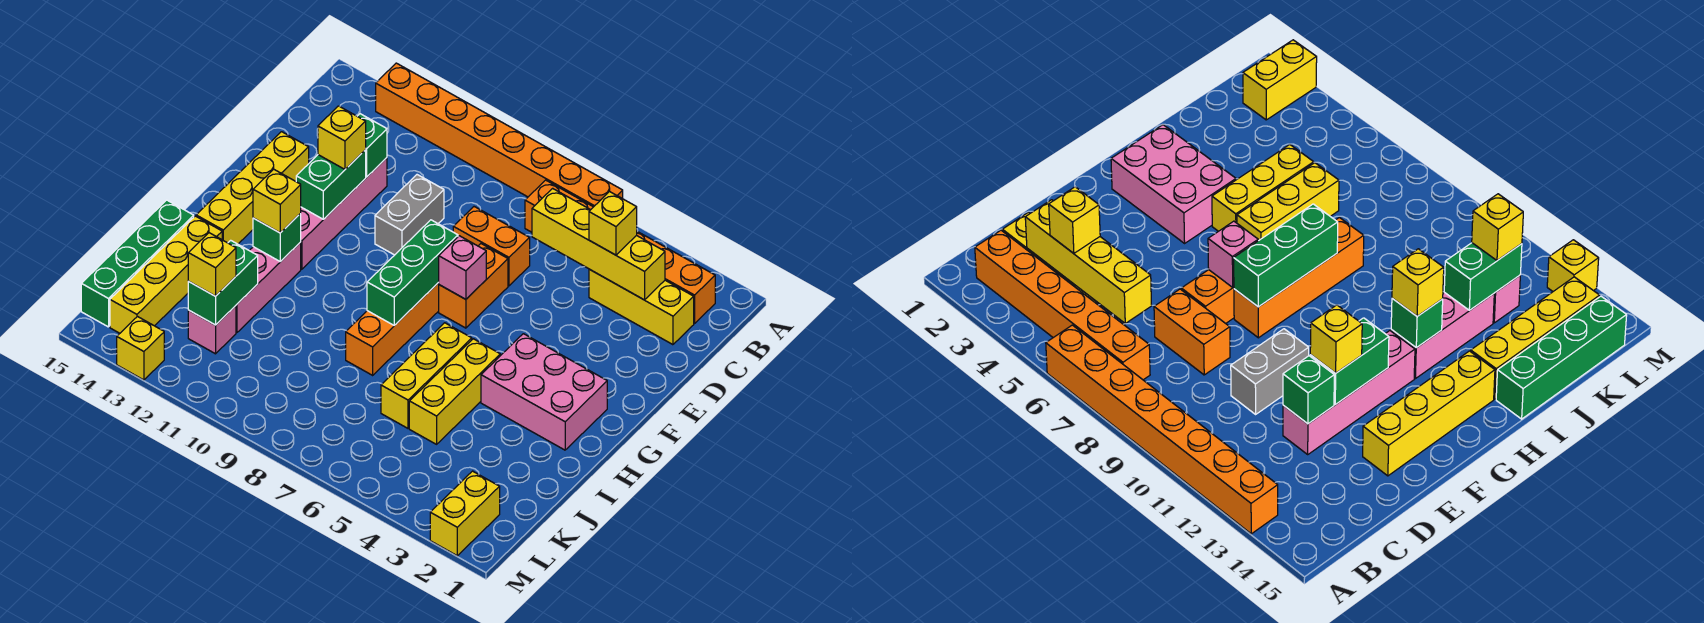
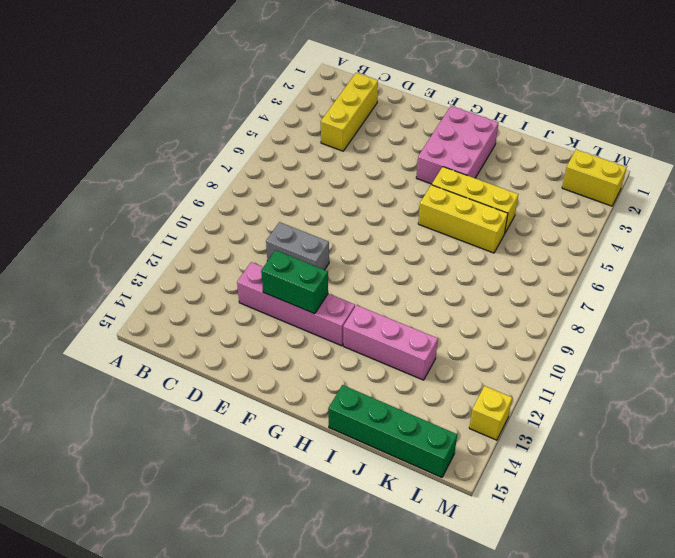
none -> orange 1x8 brick [376,63,623,207]
none -> orange 1x6 brick [525,180,715,323]
none -> orange 1x2 brick [453,207,530,286]

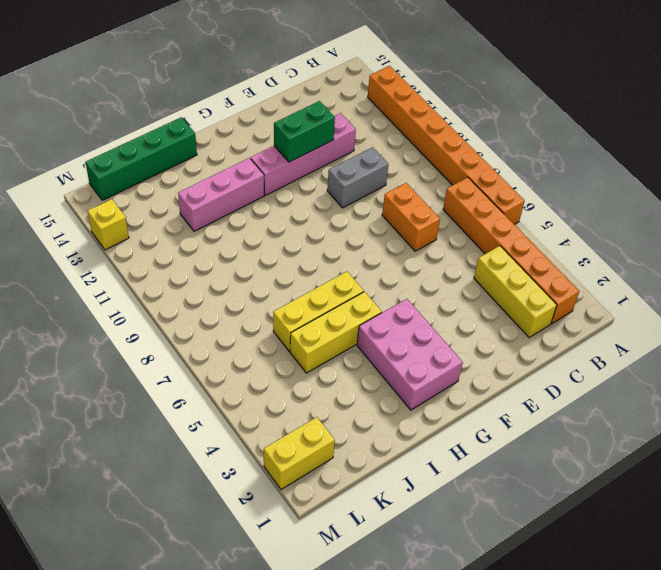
none -> orange 1x2 brick [439,244,508,328]
none -> yellow 1x4 brick [196,132,309,244]
none -> orange 1x4 brick [346,283,439,375]

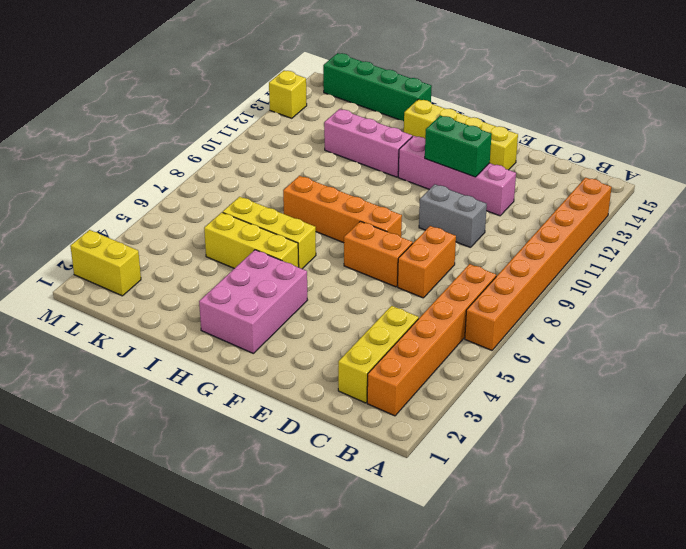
none -> yellow 1x4 brick [110,216,222,333]
none -> pink 1x1 brick [188,306,236,354]
none -> yellow 1x4 brick [532,188,665,300]

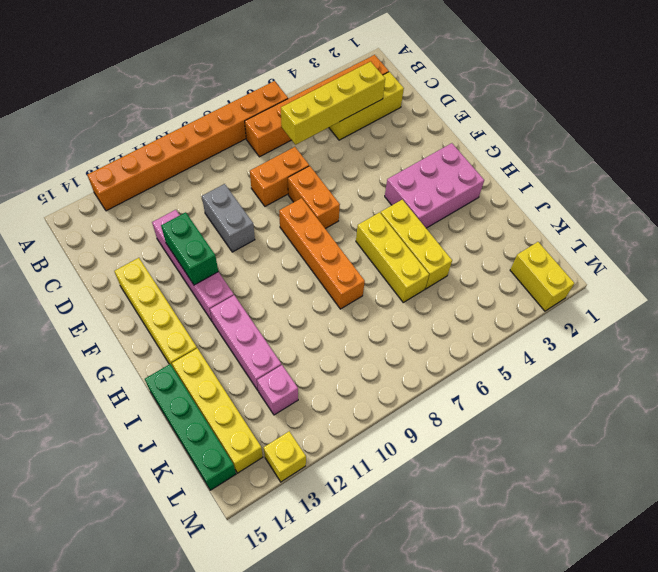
none -> green 1x1 brick [357,114,387,177]
none -> pink 1x1 brick [438,236,486,299]
none -> green 1x3 brick [367,220,458,325]

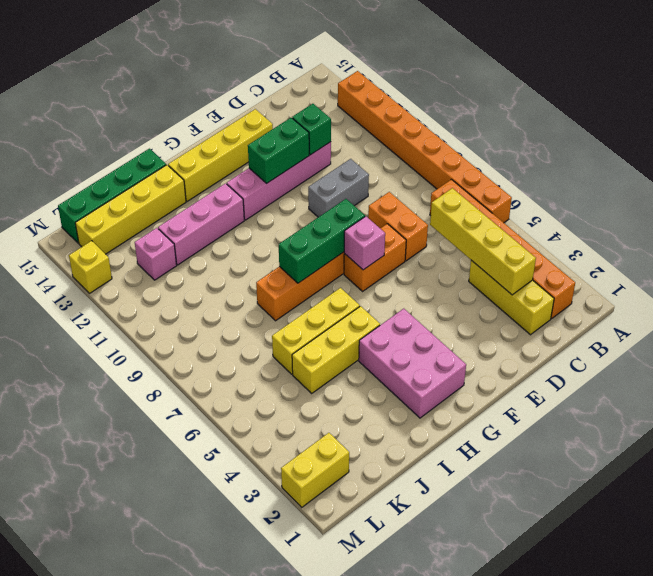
none -> green 1x1 brick [253,213,301,262]
none -> green 1x2 brick [188,240,258,325]
none -> yellow 1x1 brick [589,191,637,255]

